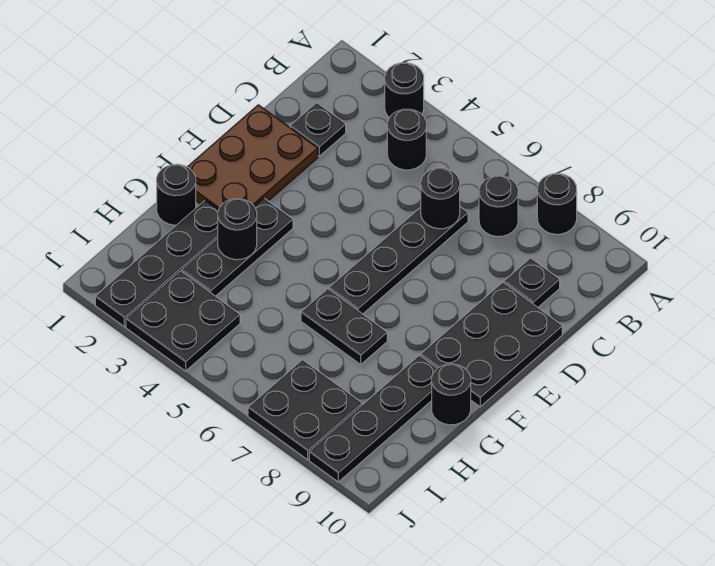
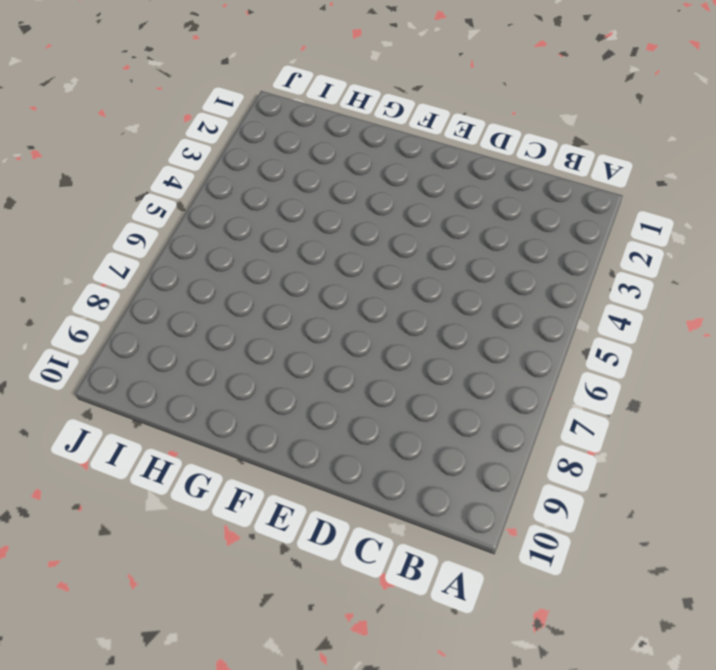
none -> black 1x1 round brick [385,63,424,118]
none -> black 1x1 round brick [537,174,577,234]
none -> black 1x1 round brick [387,109,426,170]

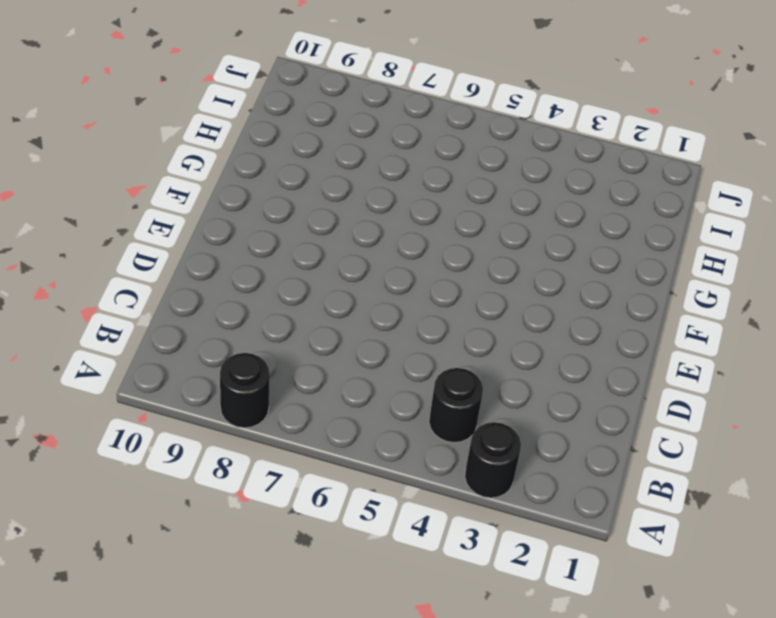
none -> black 1x1 round brick [479,176,518,237]
none -> black 1x1 plate [290,103,346,156]
none -> black 1x4 plate [329,207,468,314]

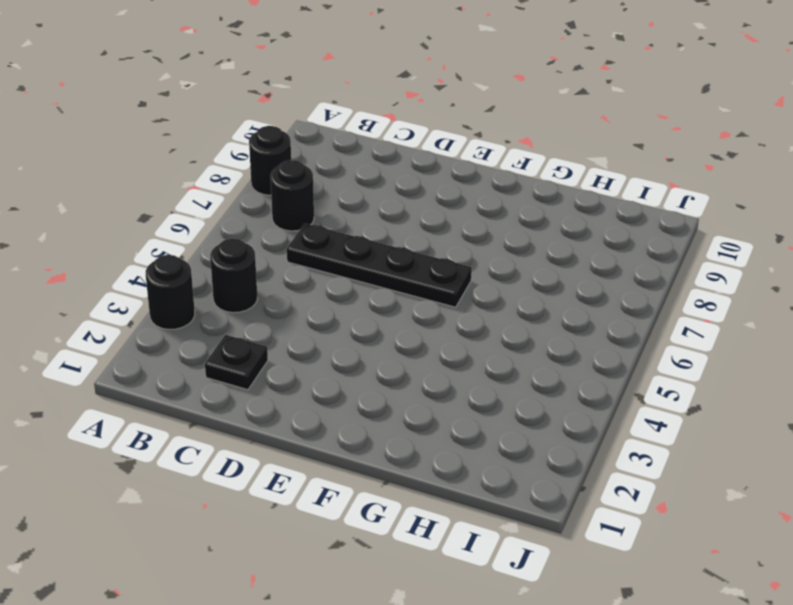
none -> black 1x1 plate [504,258,560,307]
none -> brown 2x3 plate [188,105,318,210]
none -> black 2x3 plate [421,282,562,407]

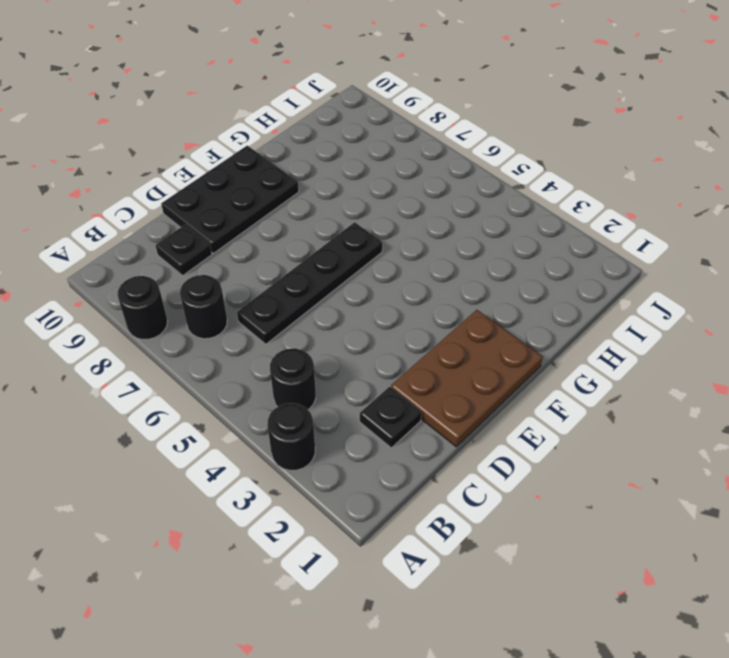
none -> black 1x3 plate [182,198,293,296]
none -> black 1x1 round brick [157,164,196,225]
none -> black 1x4 plate [95,200,218,327]

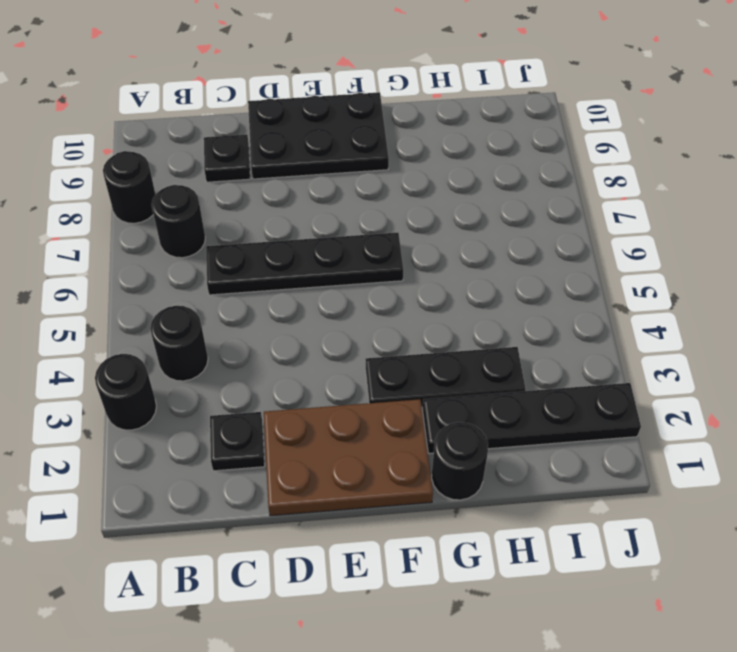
none -> black 1x2 plate [301,289,387,364]
none -> black 1x4 plate [309,355,437,482]
none -> black 1x1 round brick [432,364,471,425]

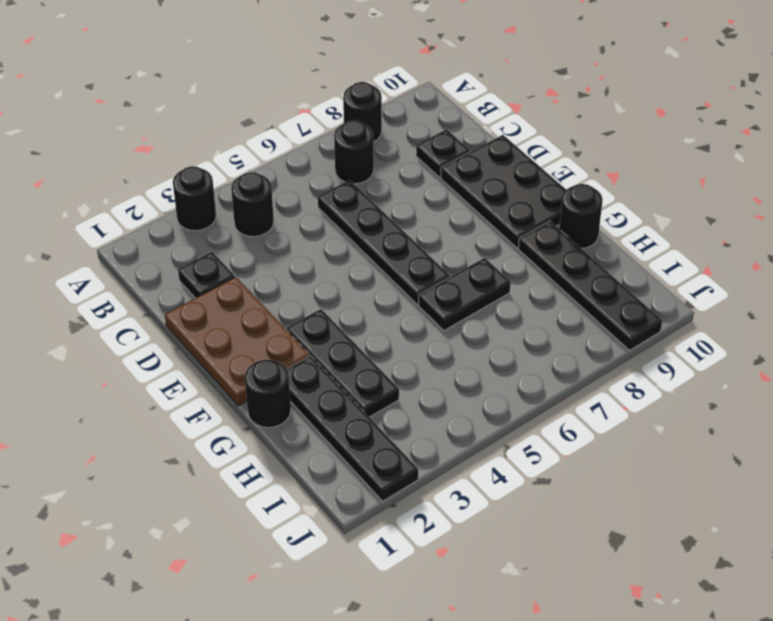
none -> black 2x2 plate [126,271,240,371]
none -> black 2x2 plate [248,360,362,460]
none -> black 1x1 round brick [421,168,460,229]

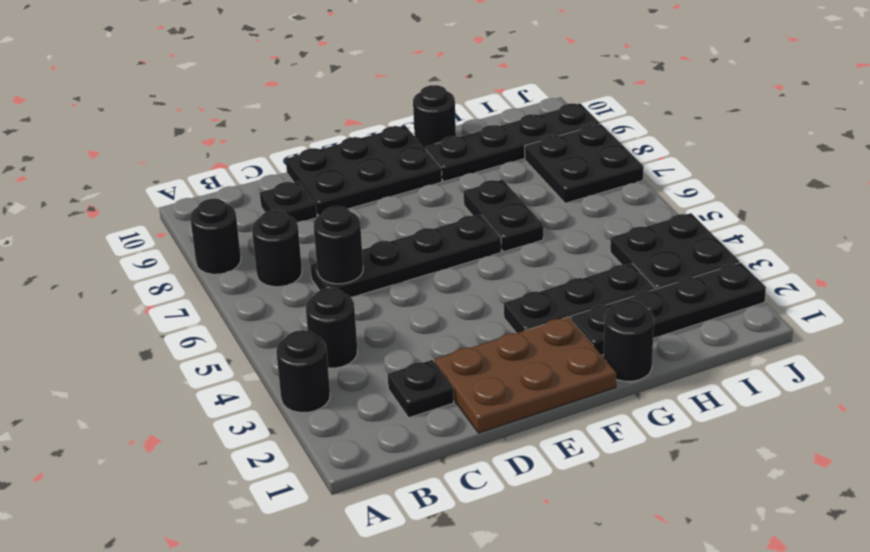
none -> black 1x1 round brick [218,199,257,260]

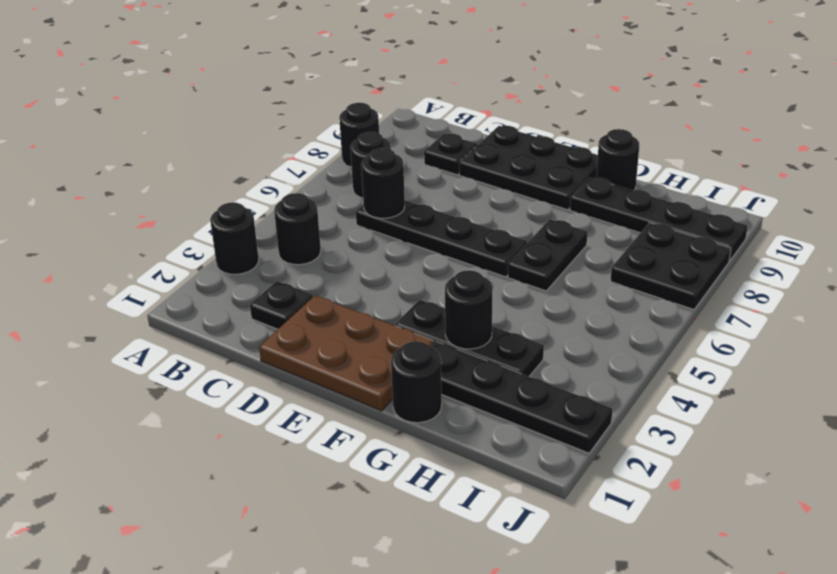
none -> black 2x2 plate [126,271,240,371]

